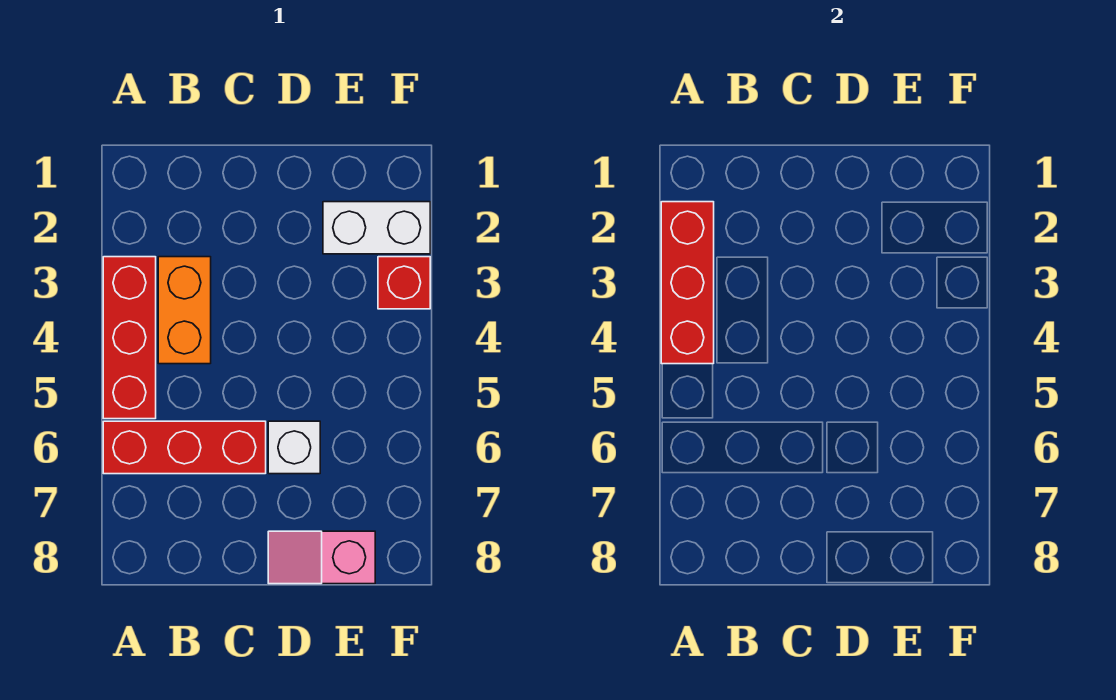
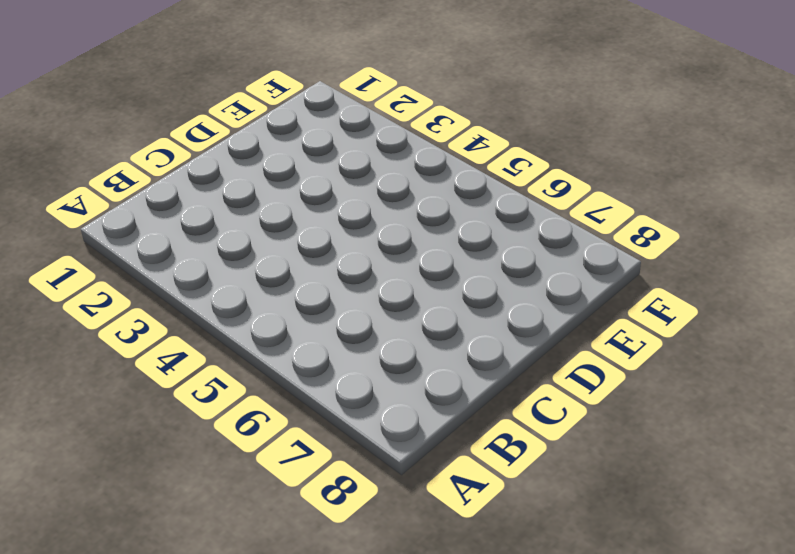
none -> red 1x3 brick [103,257,156,419]
none -> red 1x3 brick [103,421,266,474]

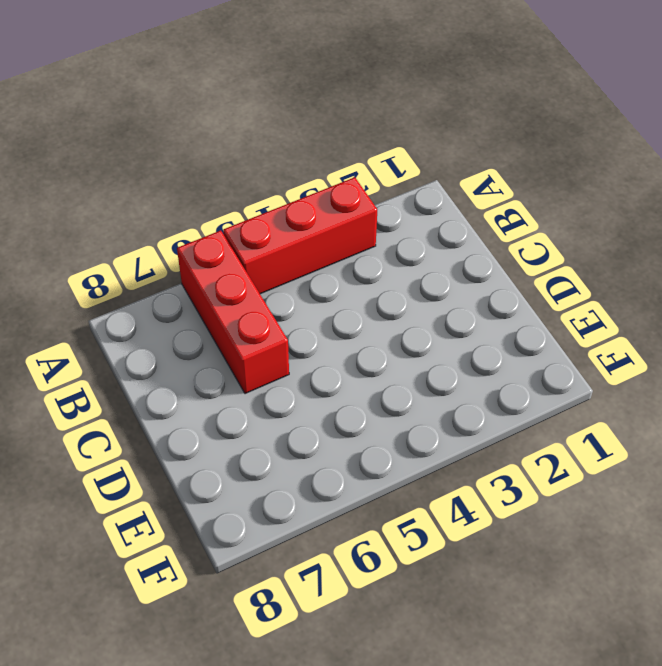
none -> orange 1x2 brick [158,257,211,364]
none -> white 1x1 brick [268,421,320,474]

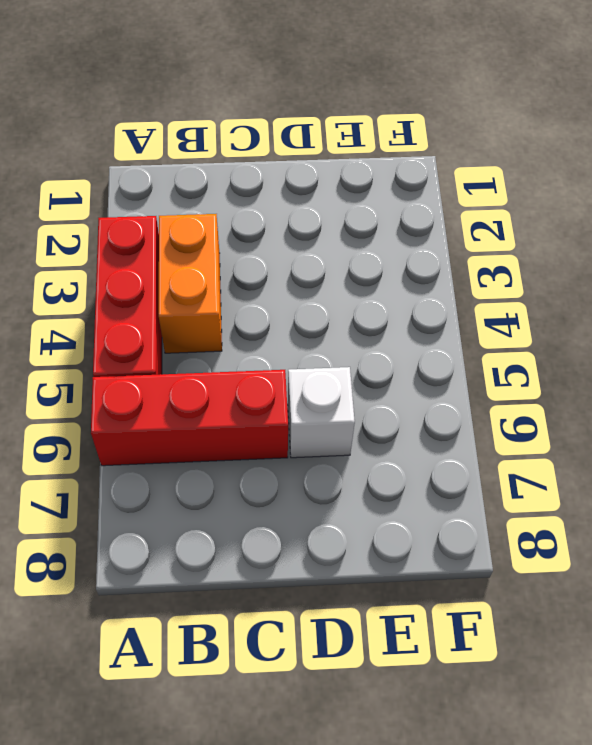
none -> pink 1x2 slope [268,531,375,584]
none -> white 1x2 brick [323,202,430,254]

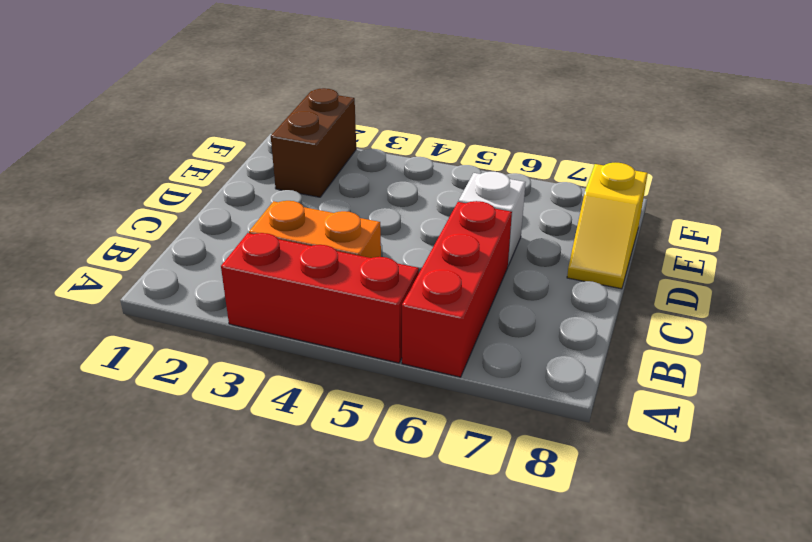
yellow 1x2 slope [567,163,648,289] -> pink 1x2 slope [268,531,375,584]
brown 1x2 brick [271,88,356,197] -> white 1x2 brick [323,202,430,254]
none -> red 1x1 brick [378,257,430,309]
none -> red 1x3 brick [661,202,714,364]

